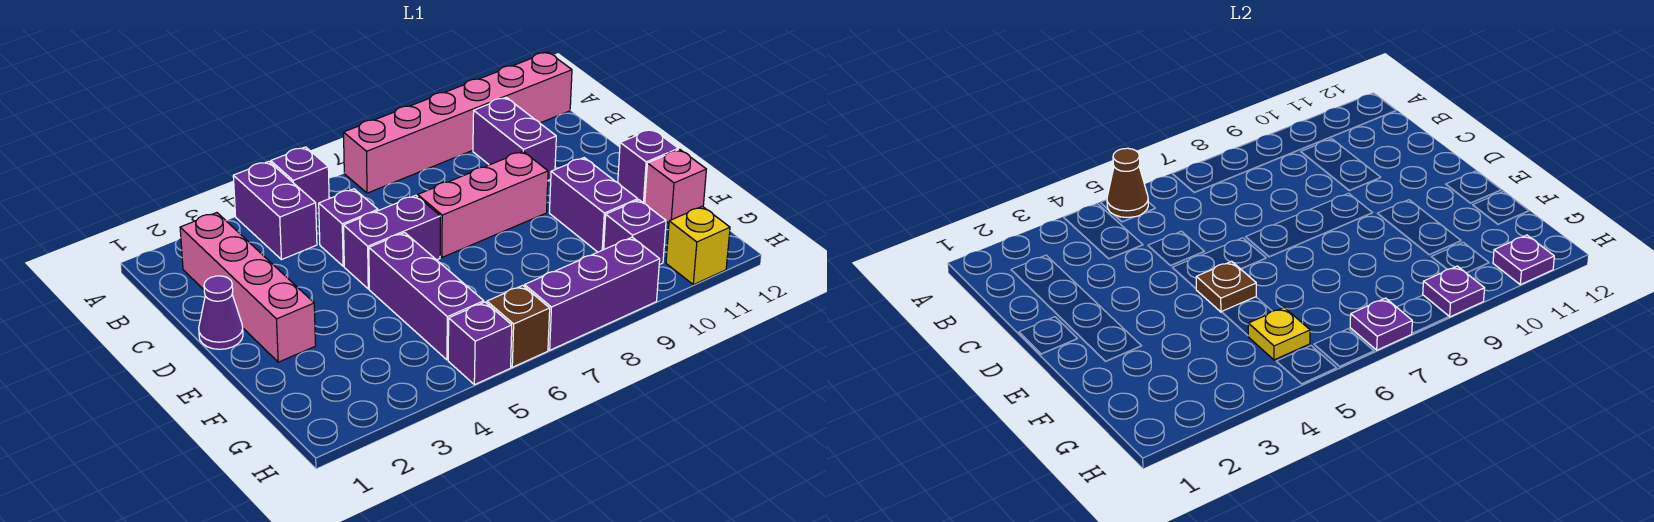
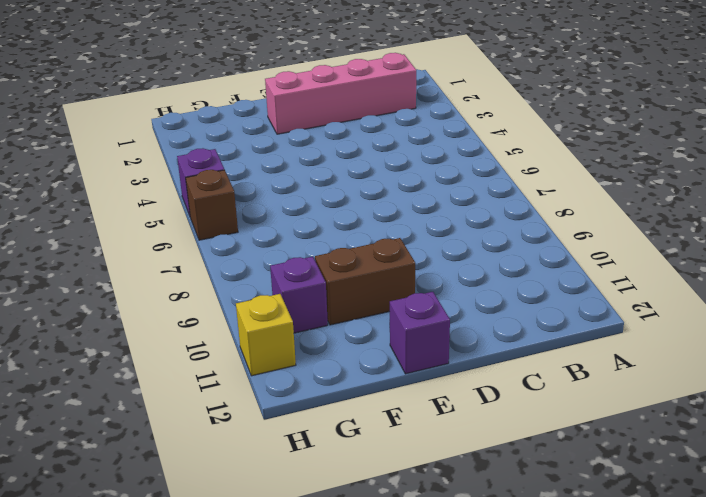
brown 1x2 brick [315,238,415,325] -> purple 1x2 brick [549,158,638,252]
none -> purple 1x2 brick [233,161,317,260]
none -> purple 1x1 brick [271,147,329,214]
none -> pink 1x6 brick [344,52,572,193]

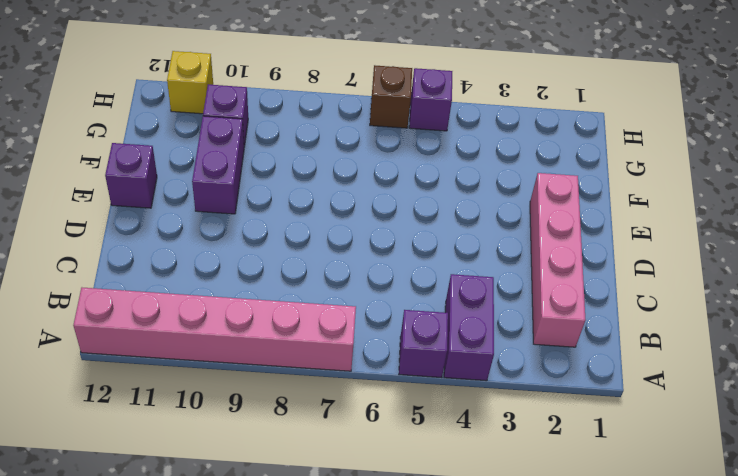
none -> purple 1x2 brick [473,98,556,180]
none -> purple 1x1 brick [319,189,378,266]
none -> purple 1x1 cone [199,276,243,349]

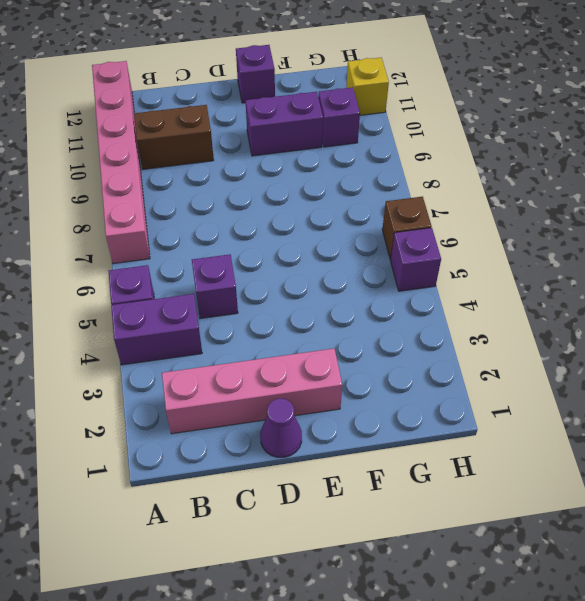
brown 1x2 brick [134,105,214,169] -> purple 1x2 brick [473,98,556,180]
none -> purple 1x2 brick [344,195,440,289]
none -> pink 1x3 brick [418,151,548,257]
none -> purple 1x3 brick [369,233,484,360]

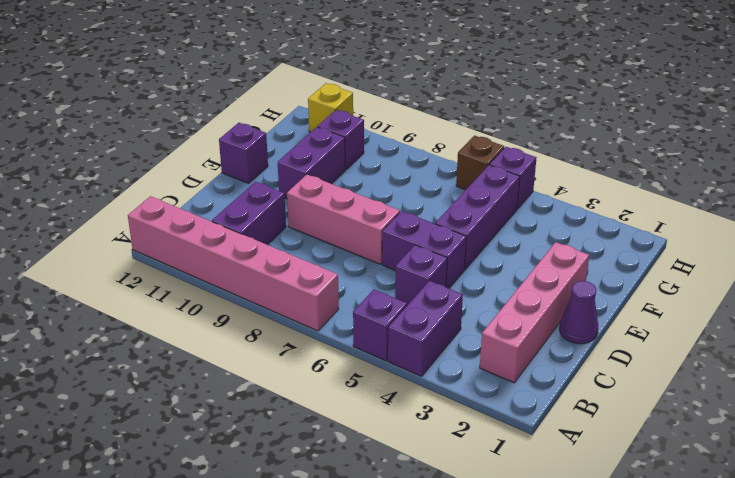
none -> pink 1x1 brick [645,149,706,223]
none -> purple 1x3 brick [525,237,660,350]
none -> brown 1x1 cone [1107,148,1148,217]

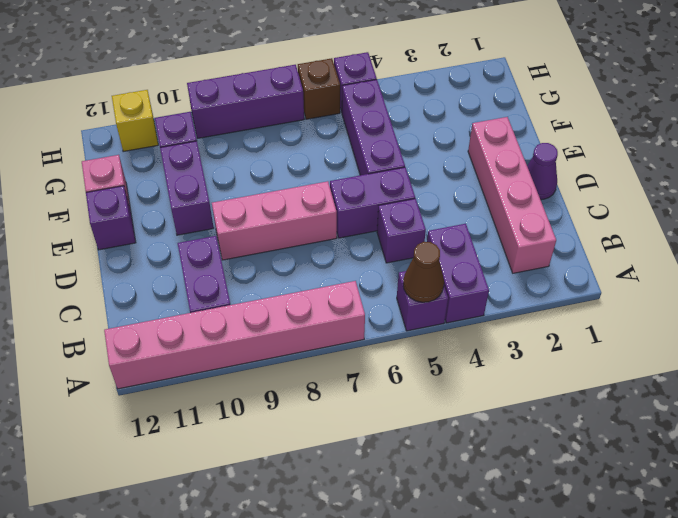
none -> brown 1x1 plate [1196,261,1256,312]
none -> yellow 1x1 plate [1248,307,1310,360]
none -> purple 1x1 plate [1350,298,1412,350]

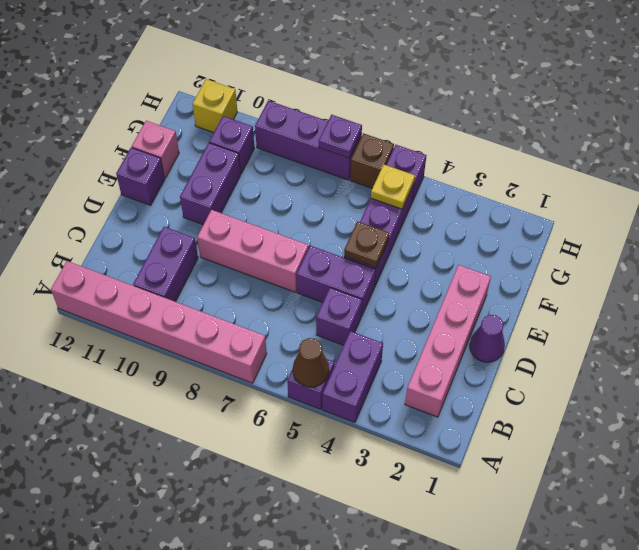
none -> purple 1x1 plate [1423,266,1485,317]
none -> purple 1x1 plate [1493,235,1554,285]

